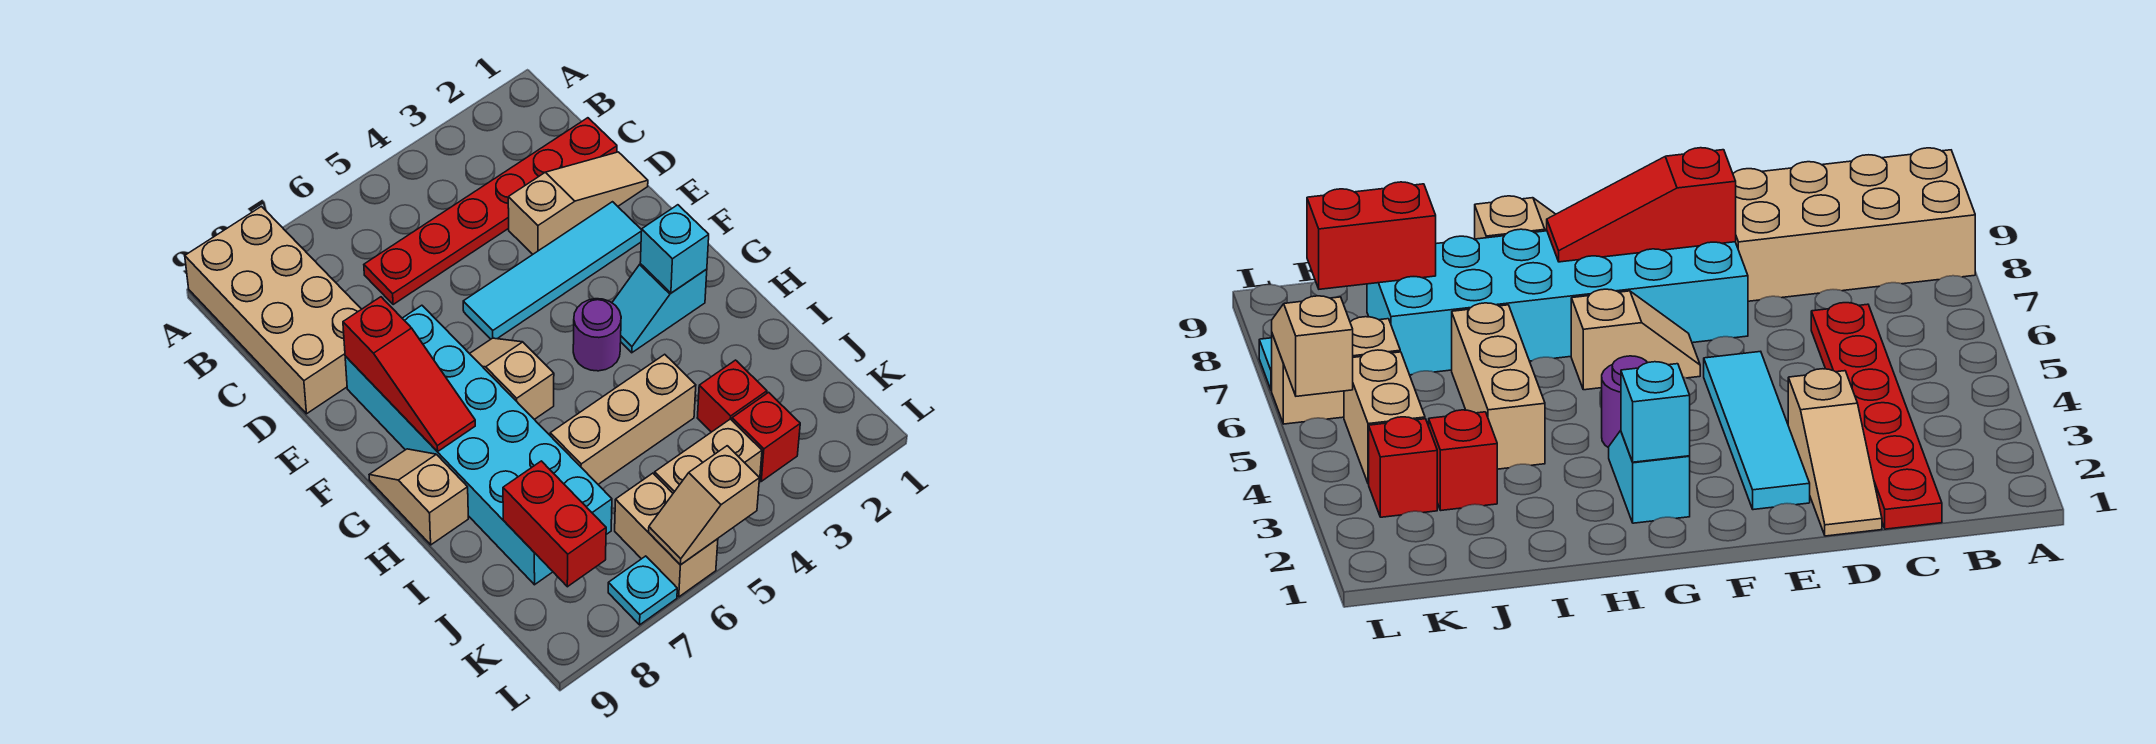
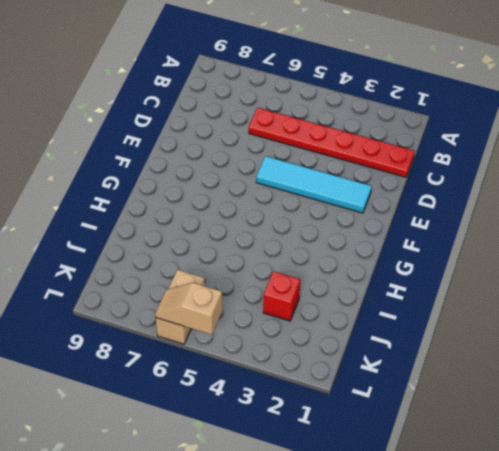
none -> tan 2x4 brick [185,206,361,414]
none -> tan 1x3 slope [508,152,648,254]
none -> cyan 2x6 brick [345,305,612,585]

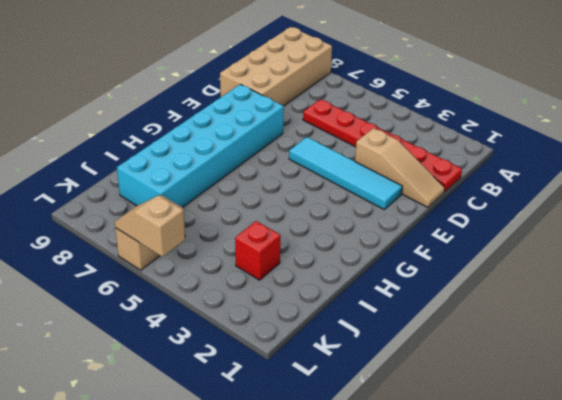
none -> tan 1x2 slope [470,338,554,419]
none -> cyan 1x2 slope [612,264,707,353]
none -> purple 1x1 round brick [573,299,621,371]

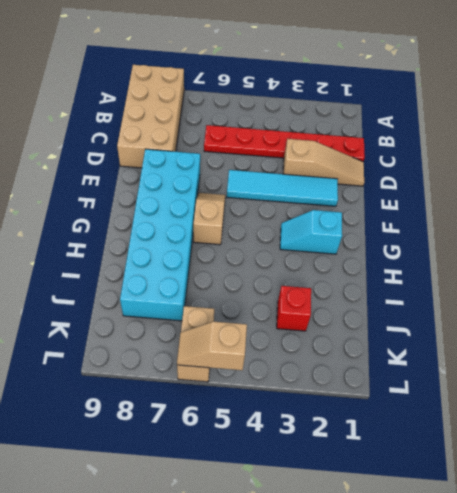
none -> purple 1x1 round brick [573,299,621,371]
none -> tan 1x2 slope [369,449,468,545]
none -> tan 1x3 brick [550,354,696,484]

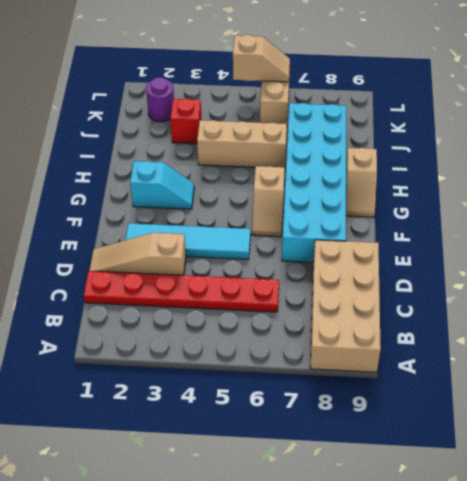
purple 1x1 round brick [146,77,174,122] -> purple 1x1 round brick moved to [573,299,621,371]
none -> red 1x1 brick [732,392,800,481]
none -> tan 1x2 brick [655,419,762,493]
none -> cyan 1x1 plate [608,556,677,625]

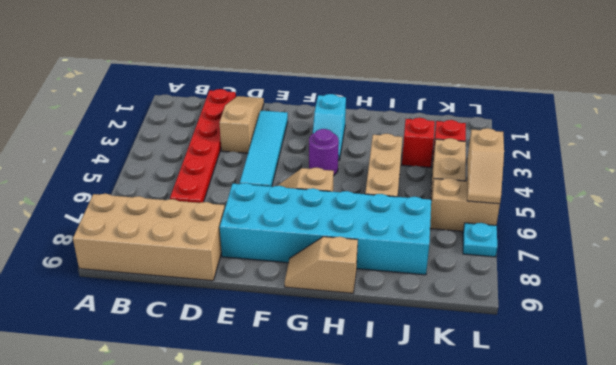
none -> red 1x3 slope [343,297,475,452]
none -> cyan 1x1 brick [640,205,709,293]
none -> red 1x2 brick [503,461,606,587]

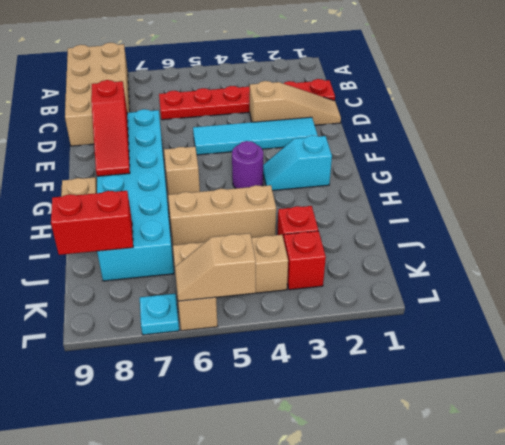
red 1x2 brick [51,191,133,255] -> red 1x2 brick turned to [503,461,606,587]
none -> cyan 1x1 brick [640,205,709,293]

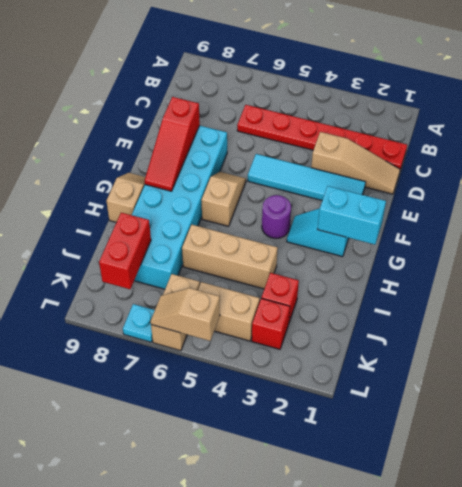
cyan 1x2 brick [317,186,386,245] -> cyan 1x1 brick [640,205,709,293]
none -> tan 2x4 brick [185,206,361,414]

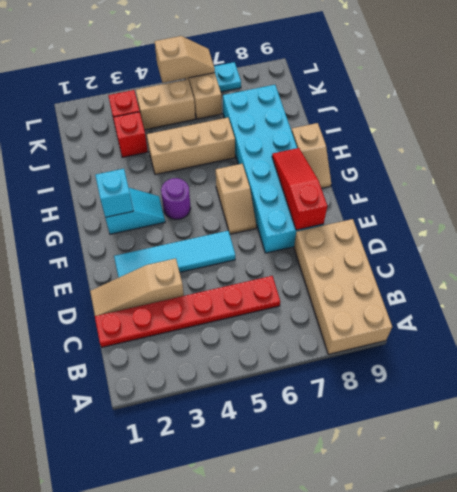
none -> red 1x2 brick [503,461,606,587]

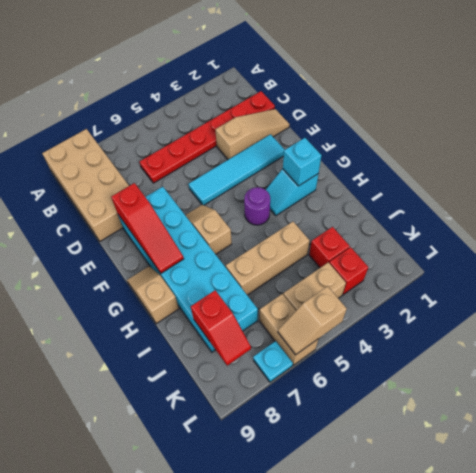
red 1x2 slope [191,290,251,366] -> red 1x2 brick [503,461,606,587]

